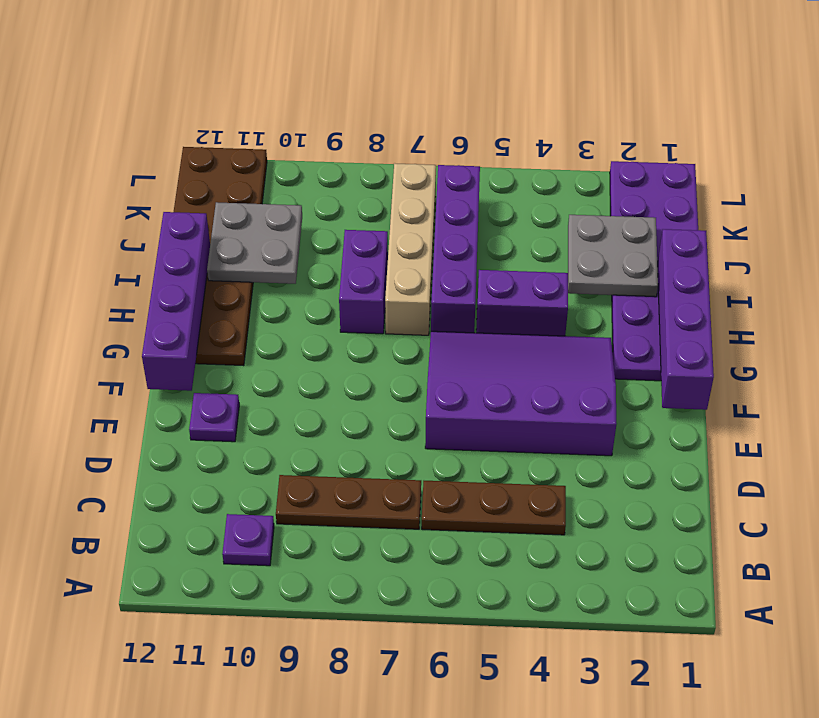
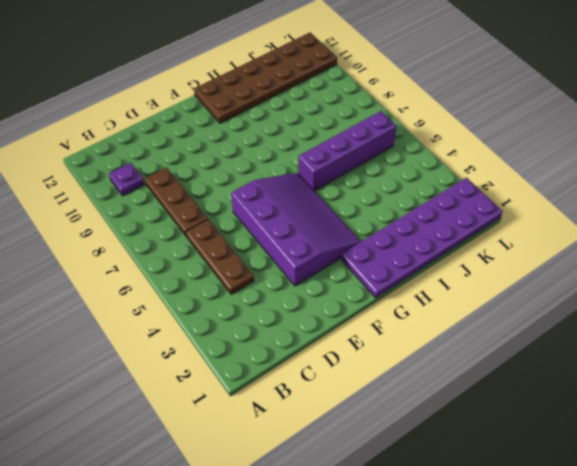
none -> purple 1x1 plate [189,393,239,442]
none -> purple 1x2 brick [476,270,568,336]
none -> tan 1x4 brick [385,163,436,335]

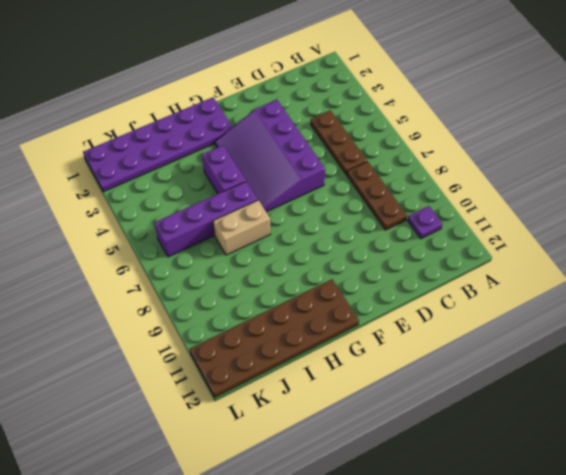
tan 1x2 brick [213,200,270,255] -> tan 1x4 brick [385,163,436,335]
none -> purple 1x1 plate [189,393,239,442]
none -> purple 1x2 brick [339,230,388,334]
none -> purple 1x4 brick [657,229,714,410]

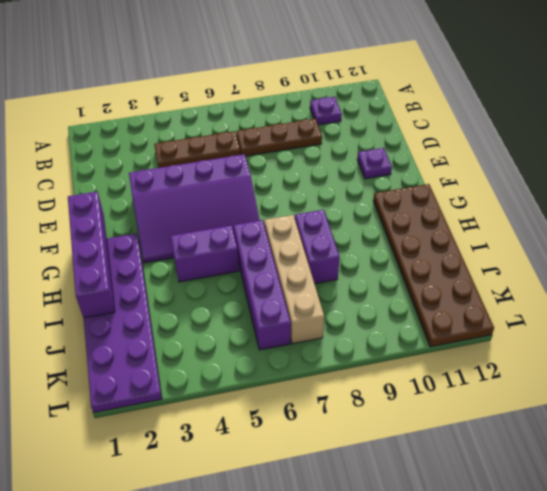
none -> purple 1x4 brick [142,212,210,391]
none -> grey 2x2 plate [568,215,658,297]
none -> grey 2x2 plate [207,202,302,284]

